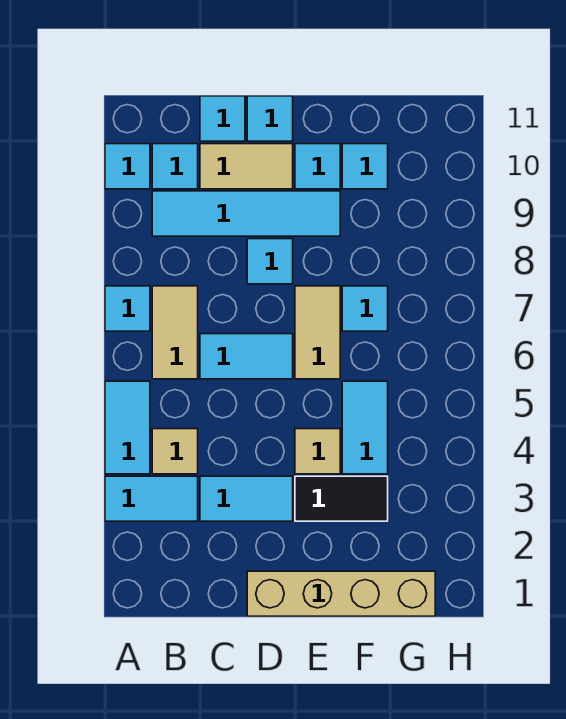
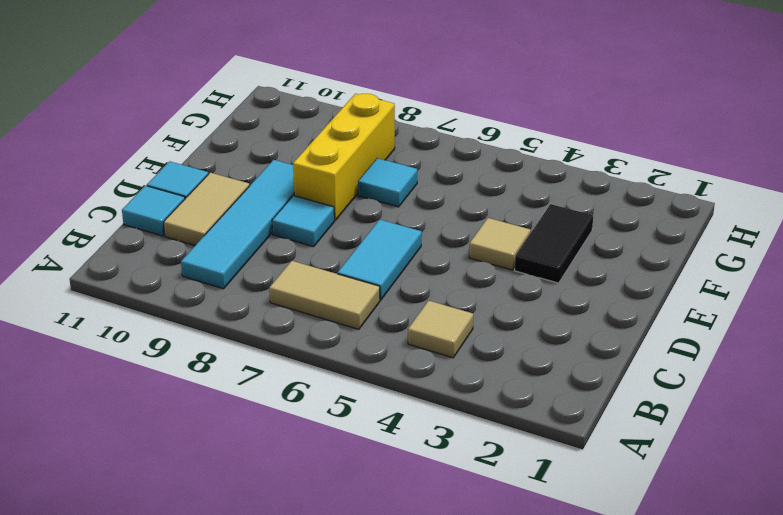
yellow 1x3 brick [293,94,395,220] -> none
none -> cyan 1x2 tile [105,476,198,521]
none -> cyan 1x2 tile [105,381,150,474]
none -> cyan 1x1 tile [105,286,150,331]

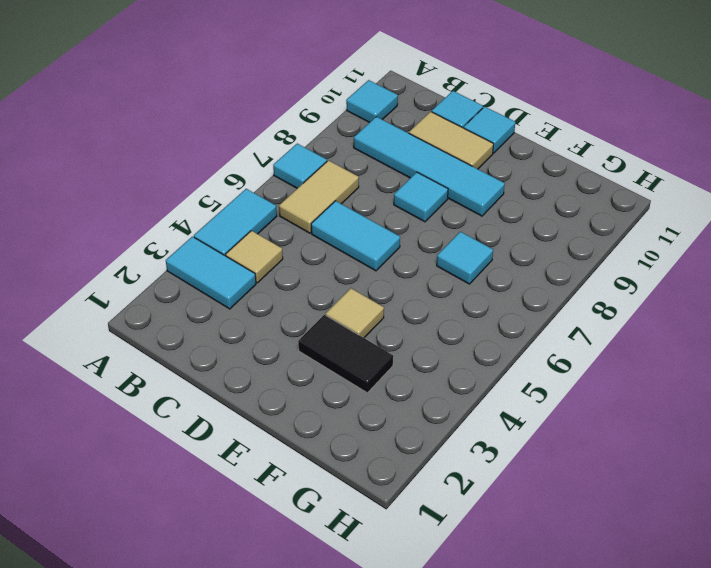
none -> cyan 1x1 tile [152,144,198,189]
none -> cyan 1x2 tile [200,476,293,521]
none -> tan 1x4 brick [247,571,435,616]

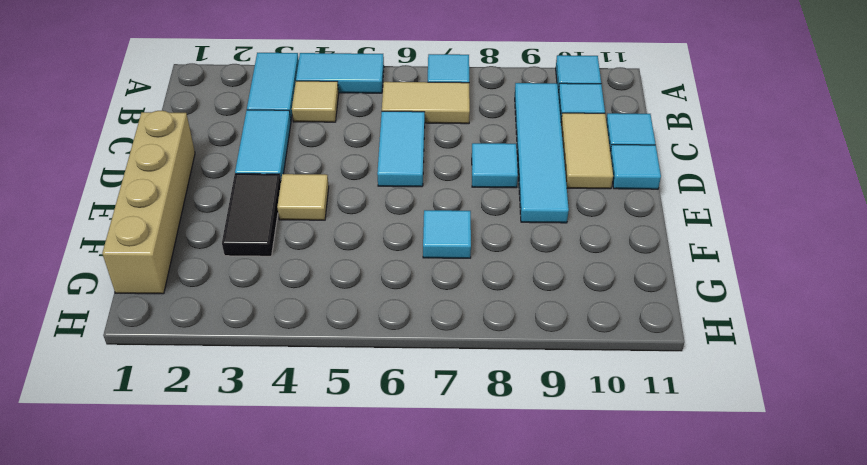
none -> tan 1x2 tile [295,286,340,379]
none -> cyan 1x1 tile [295,144,340,189]
none -> cyan 1x2 tile [342,381,388,474]

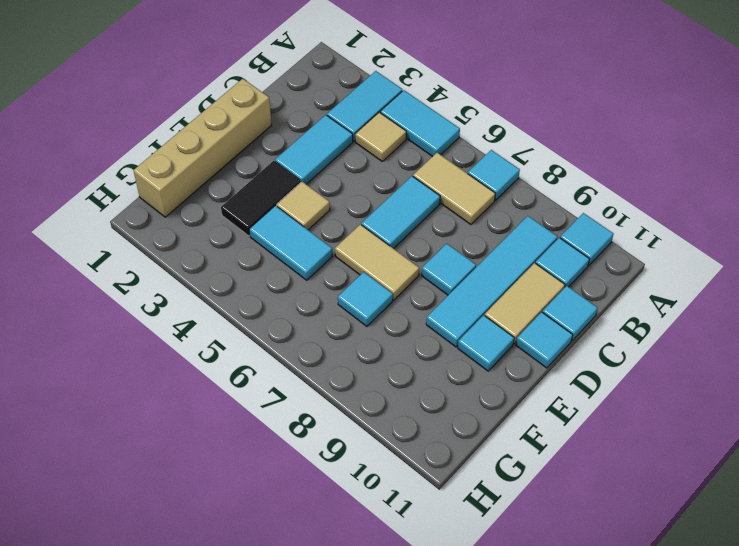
none -> cyan 1x1 tile [342,144,388,189]

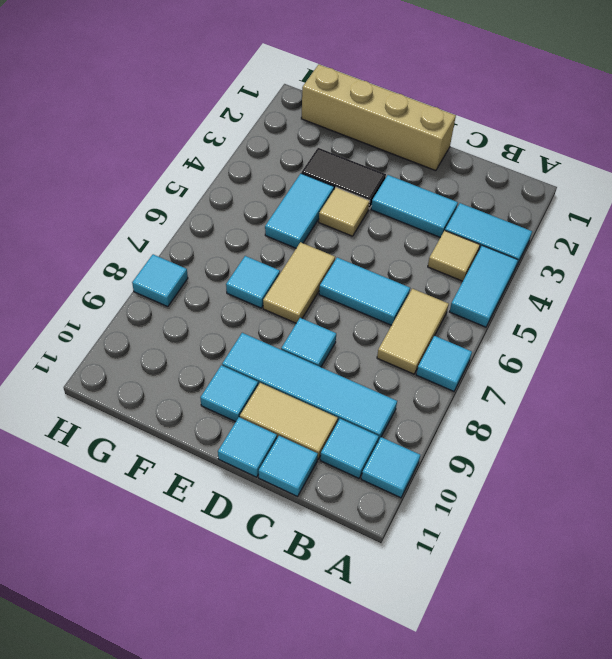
cyan 1x1 tile [132,254,188,307] -> cyan 1x1 tile moved to [342,144,388,189]

